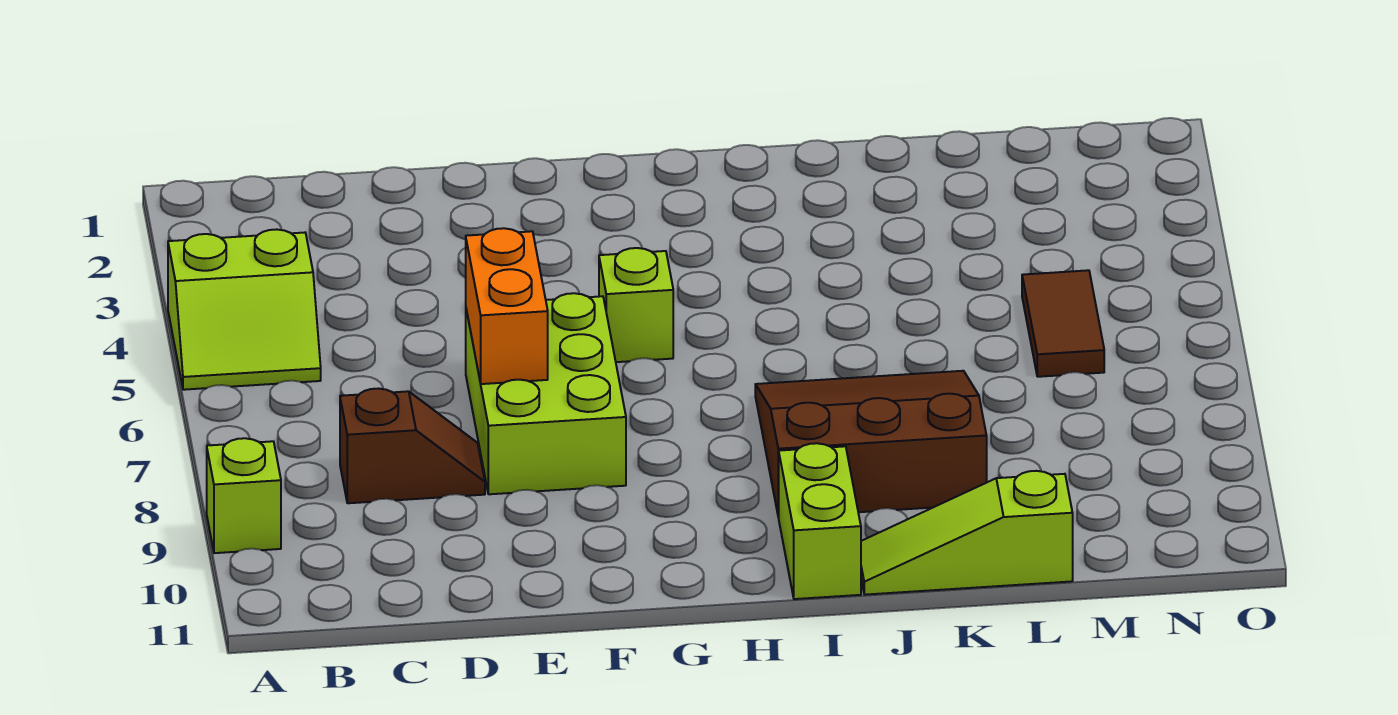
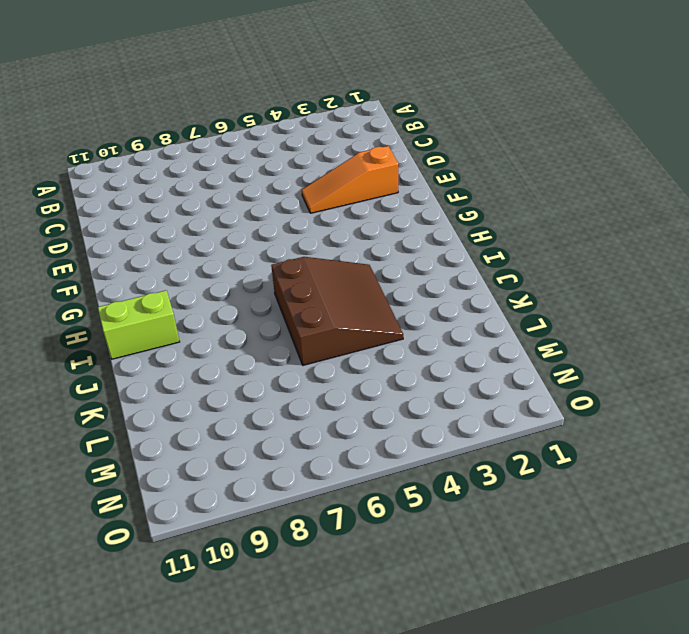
orange 1x3 slope [302,146,398,213] -> none
brown 3x3 slope [271,257,403,365] -> brown 3x3 slope moved to [755,371,987,517]
none -> lime 2x2 slope [168,229,321,390]
none -> lime 1x1 brick [207,438,281,553]

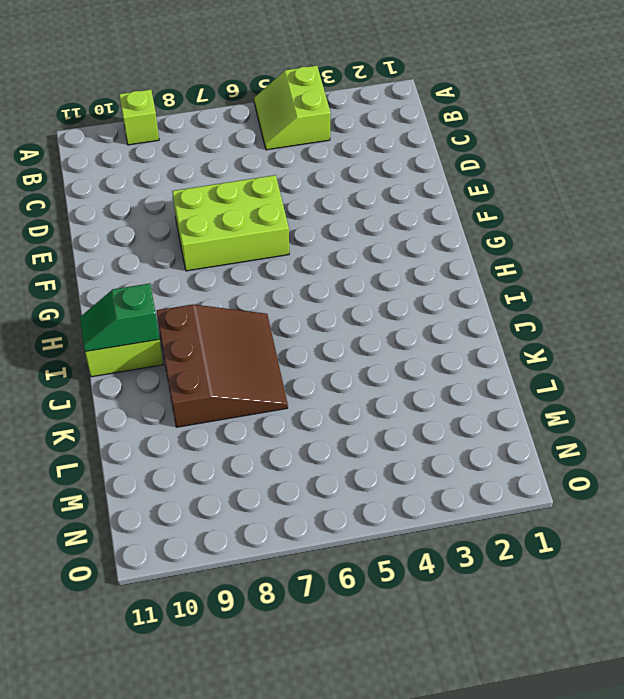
green 1x2 slope [80,283,159,352] -> none
none -> brown 1x2 slope [340,389,485,503]
none -> lime 1x1 brick [599,248,673,362]

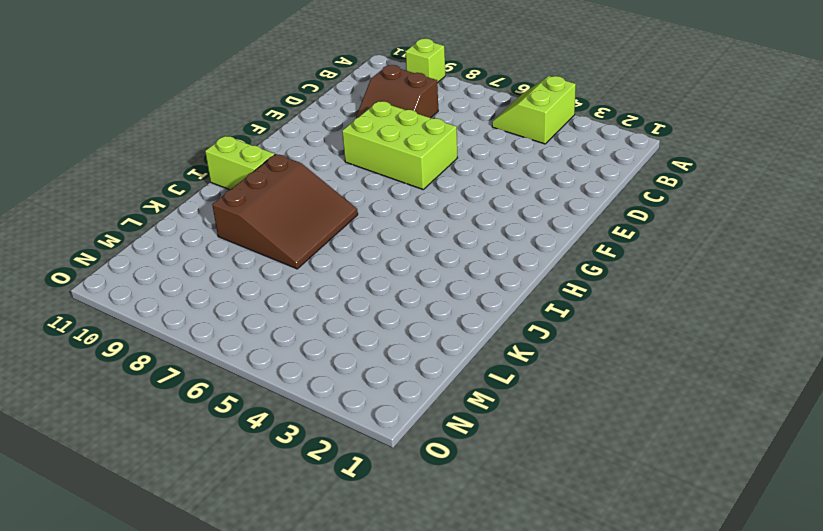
brown 2x2 slope [356,65,438,118] -> brown 1x2 slope [340,389,485,503]
none -> lime 1x1 brick [599,248,673,362]
none -> lime 1x3 slope [861,471,1073,595]

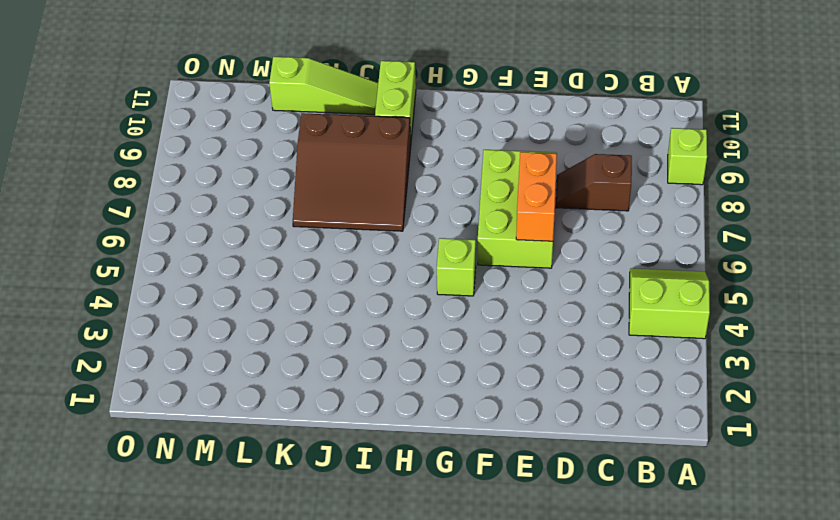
none -> brown 1x2 tile [1022,270,1104,377]

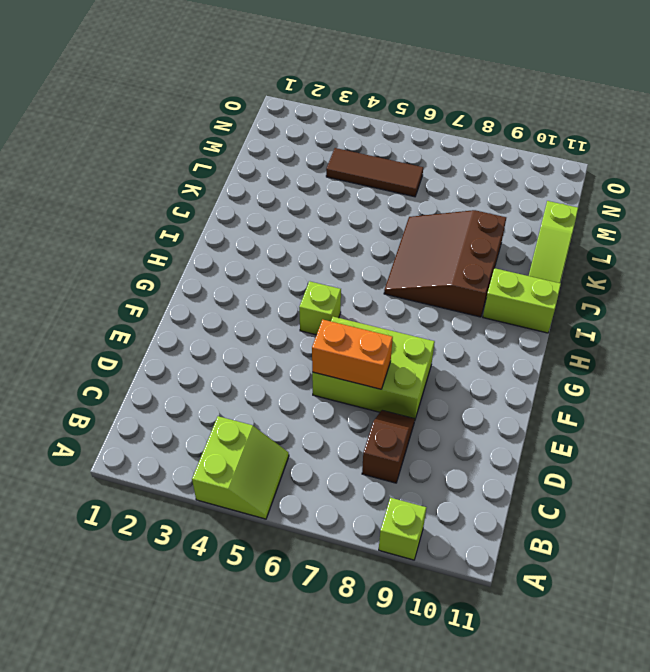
brown 1x3 tile [326,148,423,197] -> brown 1x2 tile [1022,270,1104,377]

